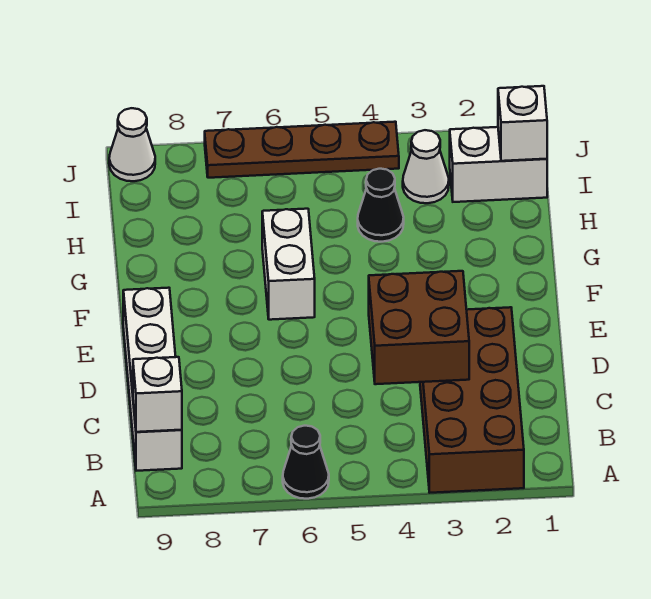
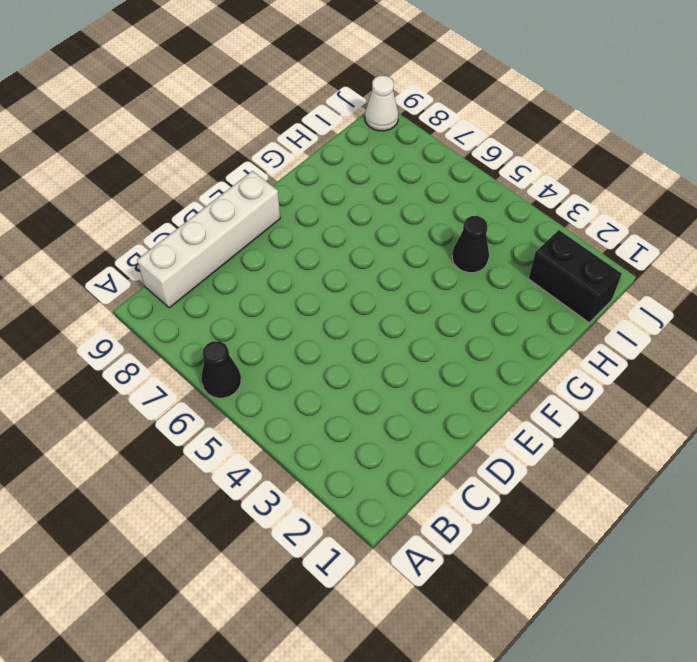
black 1x2 brick [529,230,622,323] -> white 1x2 brick [450,127,547,202]
none -> brown 2x4 brick [420,307,524,493]
none -> white 1x2 brick [262,209,315,320]
none -> white 1x1 cone [403,130,449,203]

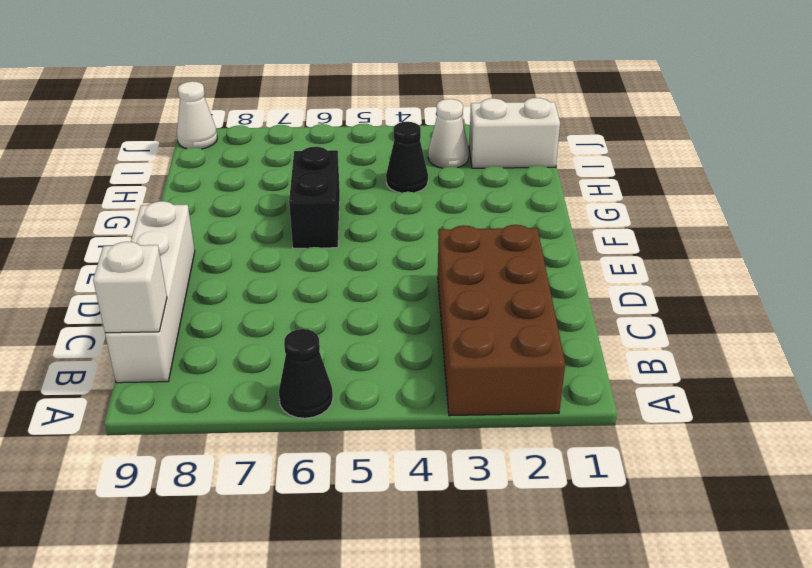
black 1x2 brick [289,147,340,248] -> white 1x2 brick [262,209,315,320]
none -> brown 1x4 plate [205,122,399,178]
none -> brown 2x2 brick [369,271,469,384]
none -> white 1x1 brick [498,86,547,161]

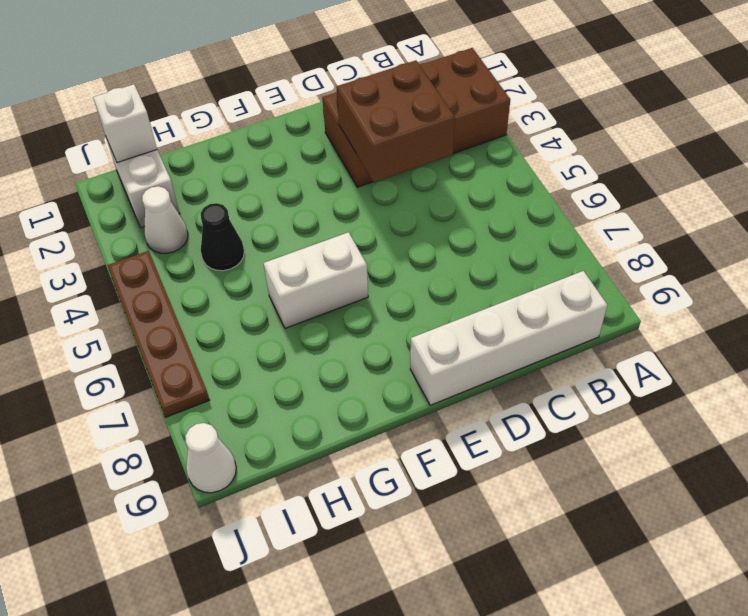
none -> black 1x1 cone [283,426,329,499]
none -> white 1x1 brick [133,357,182,432]

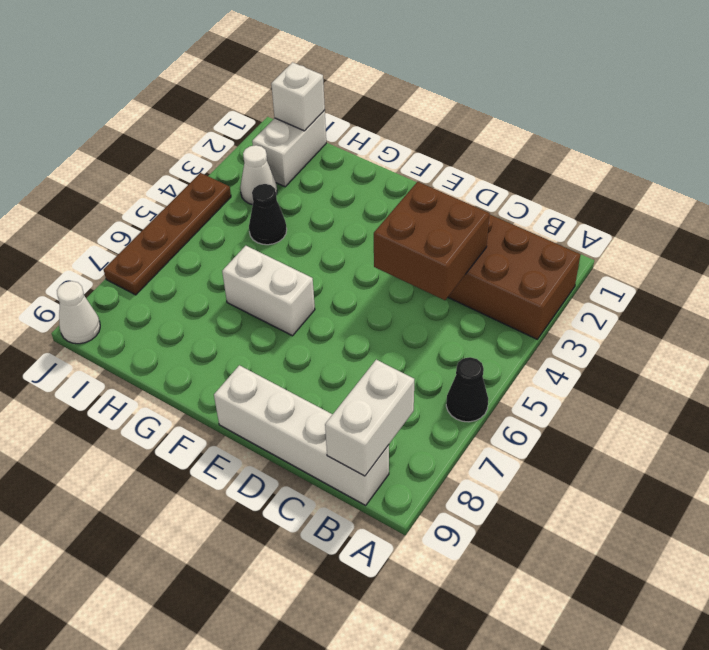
white 1x2 brick [325,360,414,476] -> white 1x1 brick [133,357,182,432]

